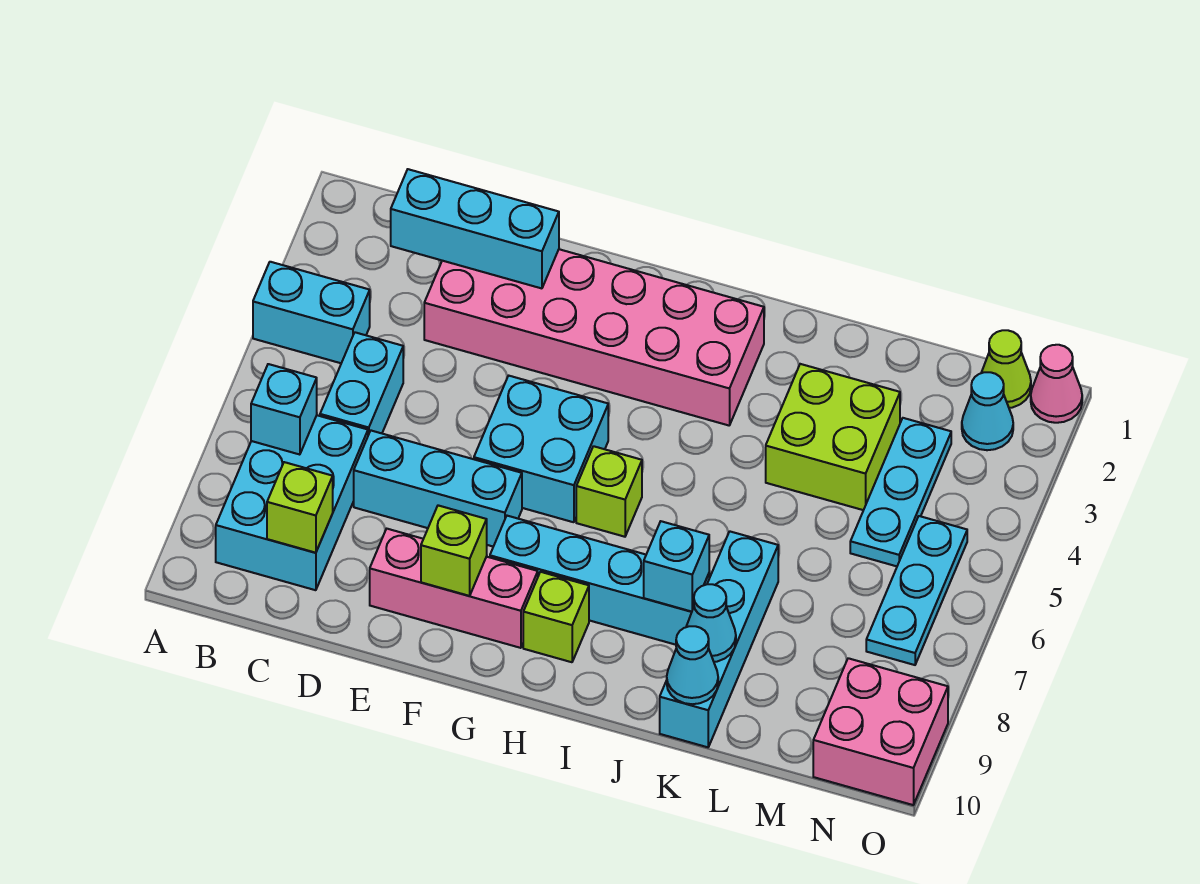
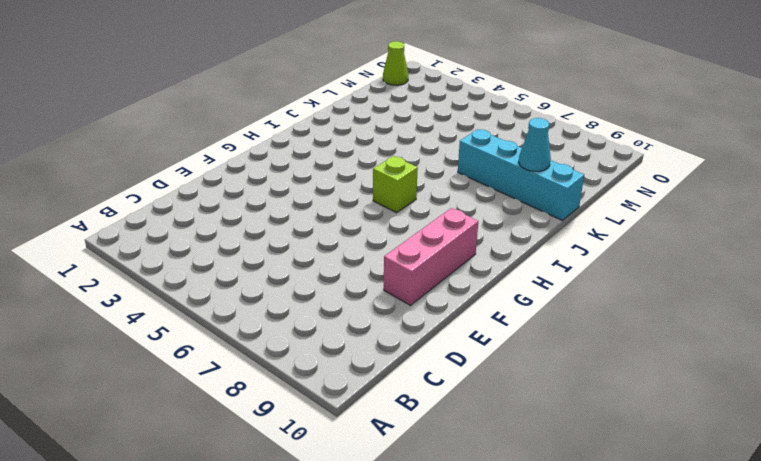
none -> cyan 1x2 brick [253,262,370,363]
none -> cyan 2x3 brick [216,415,368,590]
none -> cyan 1x2 brick [320,332,403,435]

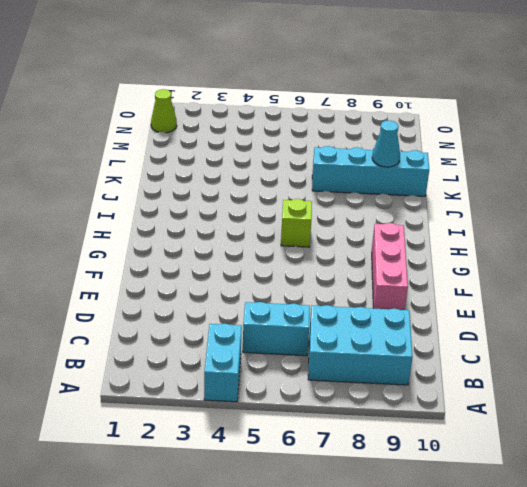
none -> pink 2x6 brick [424,249,764,425]
none -> cyan 1x3 brick [354,431,522,547]
none -> cyan 2x2 brick [474,376,608,522]

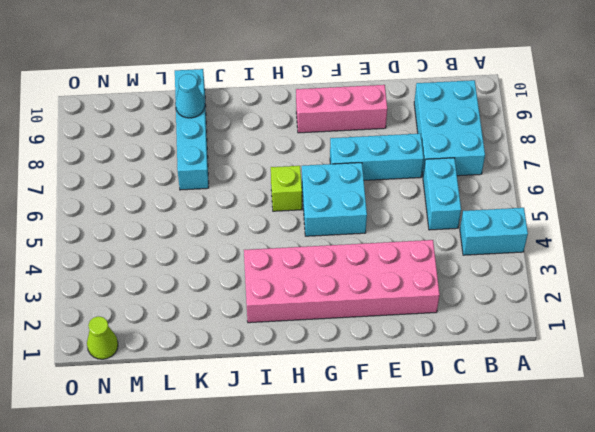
none -> cyan 1x4 brick [490,516,709,645]
none -> lime 1x1 brick [523,572,589,662]
none -> lime 2x2 brick [766,364,900,510]

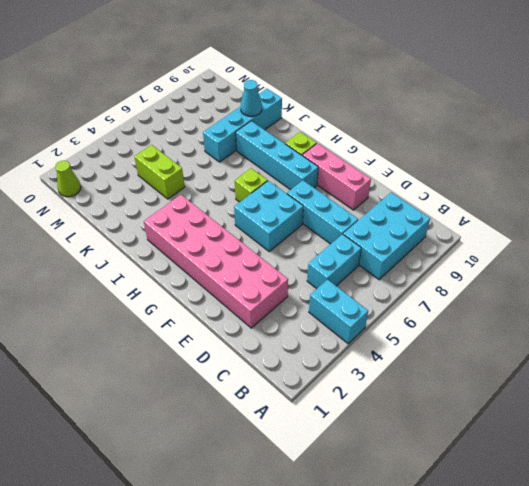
lime 1x2 brick [134,145,185,199] -> lime 2x2 brick [766,364,900,510]
none -> cyan 1x3 plate [850,418,951,566]
none -> cyan 1x1 cone [962,372,1013,450]
none -> cyan 1x3 plate [866,516,967,665]

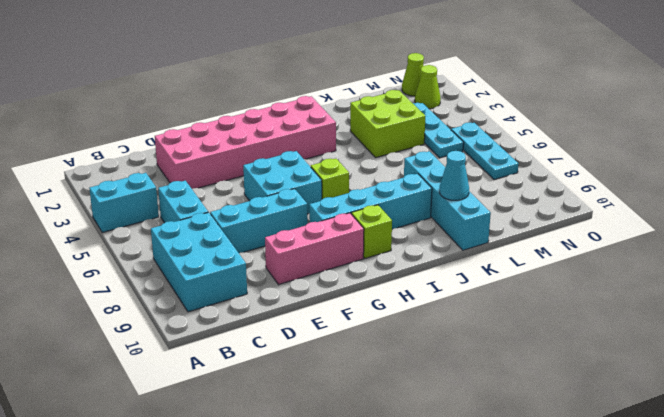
lime 1x1 cone [415,65,441,109] -> cyan 1x1 cone [962,372,1013,450]
none -> pink 2x2 brick [813,658,948,805]
none -> pink 1x1 cone [1031,345,1082,423]
none -> cyan 1x1 brick [251,364,317,455]

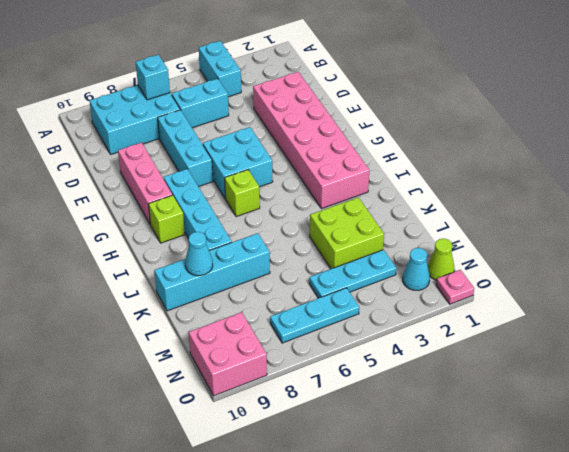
pink 1x1 plate [436,270,474,304] -> pink 1x1 cone [1031,345,1082,423]
none -> cyan 1x3 brick [391,169,559,288]
none -> lime 1x1 brick [267,462,333,553]
none -> lime 1x1 brick [421,505,487,596]

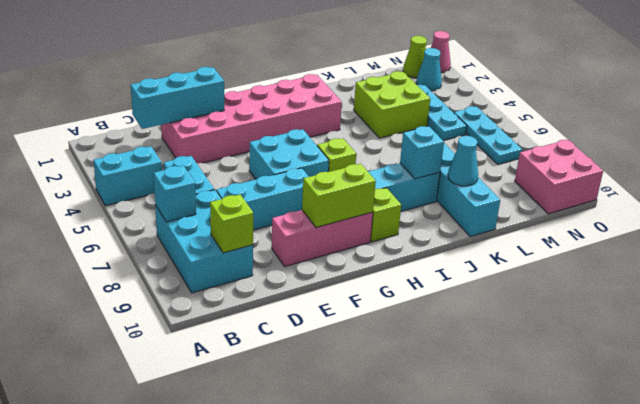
lime 1x2 brick [302,164,376,227] -> lime 1x1 brick [421,505,487,596]
none -> cyan 1x1 cone [667,626,718,704]

